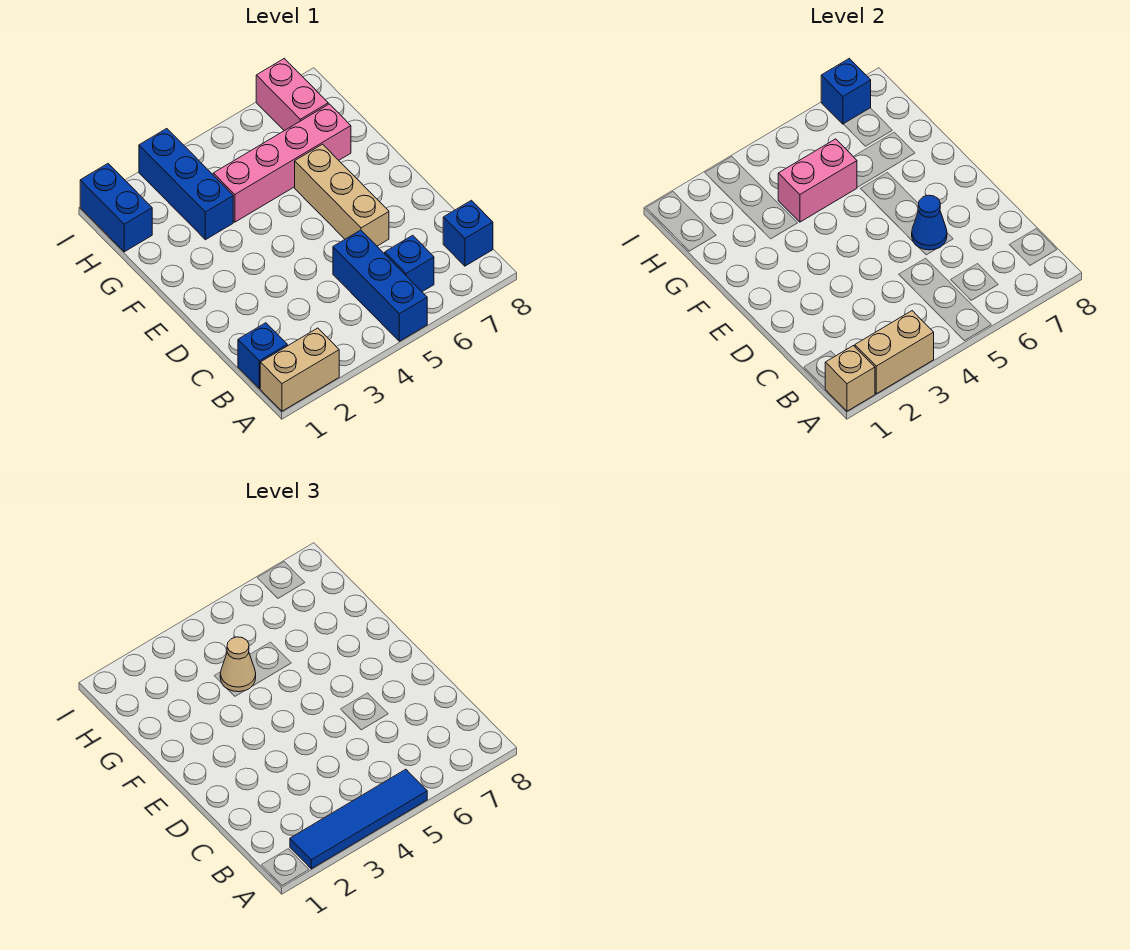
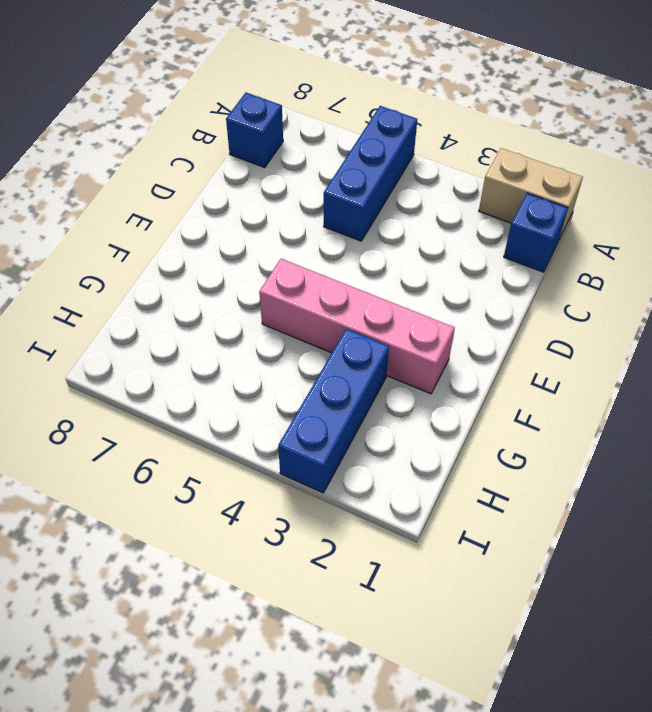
pink 1x4 brick [259,259,455,394] -> pink 1x4 brick moved to [213,104,351,222]
none -> blue 1x1 brick [385,235,434,292]
none -> tan 1x3 brick [295,144,389,246]
none -> blue 1x2 brick [80,164,152,252]

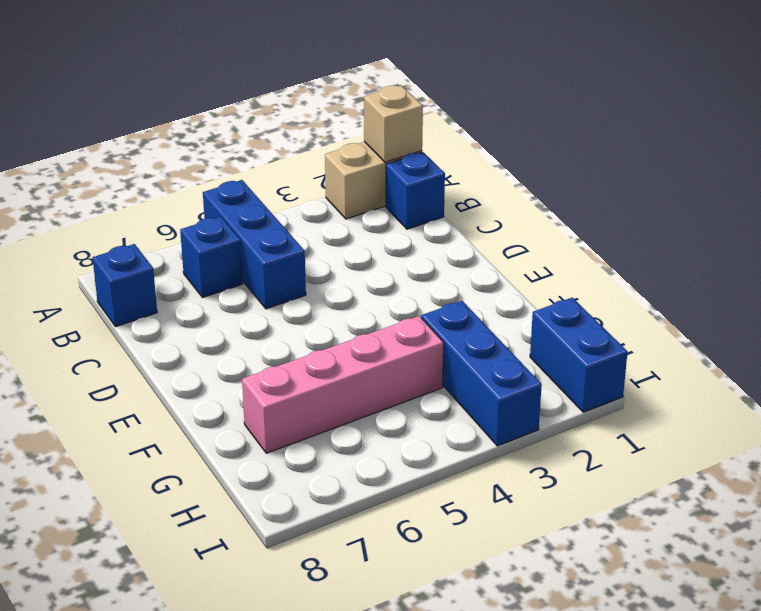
none -> tan 1x3 brick [295,144,389,246]
none -> pink 1x2 brick [256,59,328,131]
none -> tan 1x2 brick [855,311,934,394]

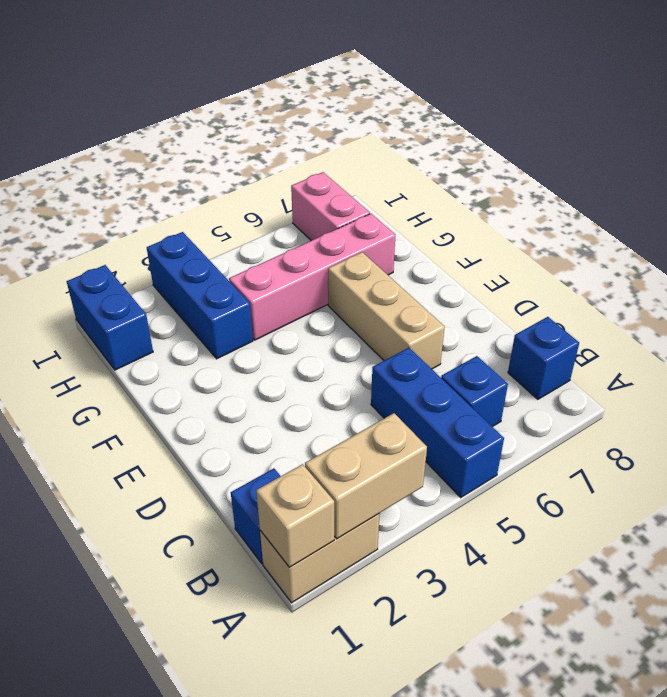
none -> blue 1x1 cone [912,195,947,250]
none -> pink 1x2 brick [778,139,857,222]
none -> blue 1x1 brick [821,59,871,124]

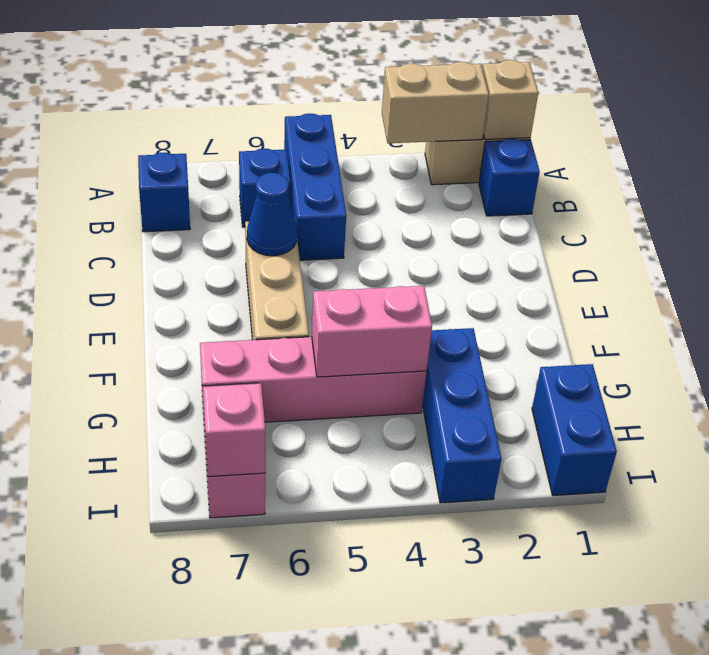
pink 1x1 brick [203,384,265,477] -> blue 1x1 brick [821,59,871,124]
none -> blue 1x4 tile [290,769,427,869]
none -> tan 1x1 cone [220,637,256,692]

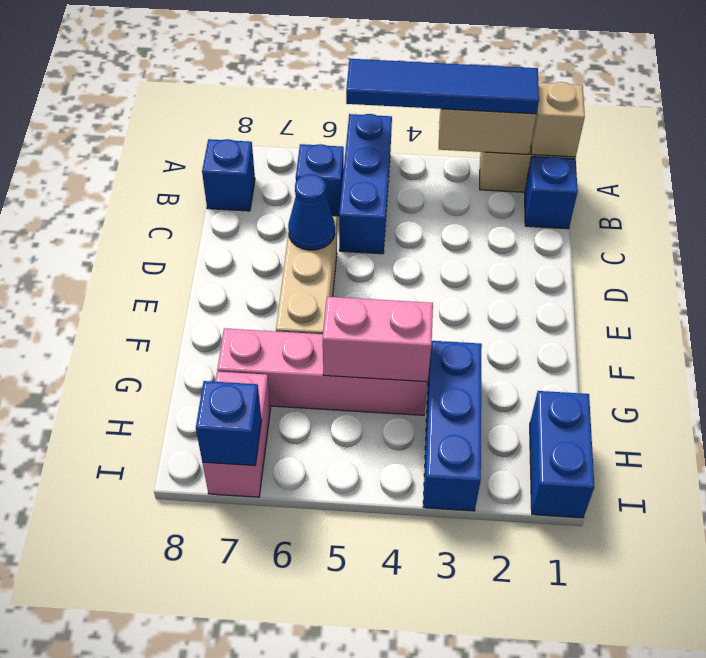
none -> tan 1x1 cone [220,637,256,692]

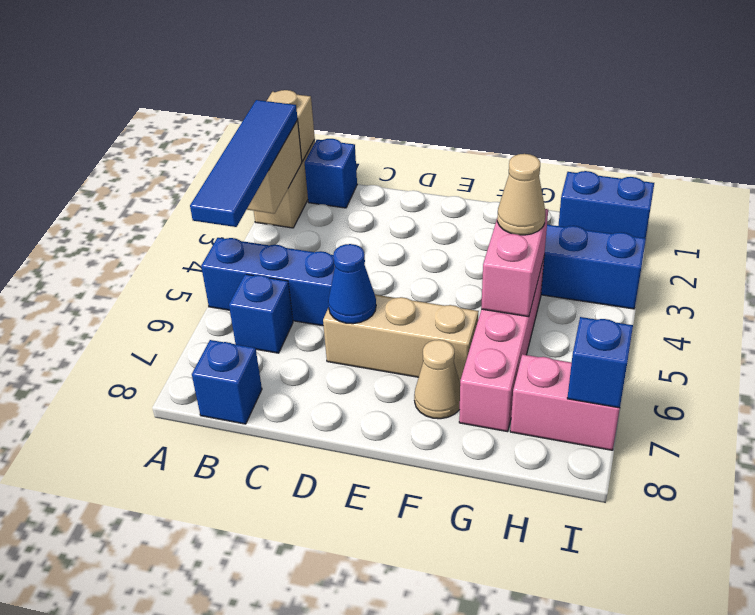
tan 1x1 cone [414,340,460,419] -> none

